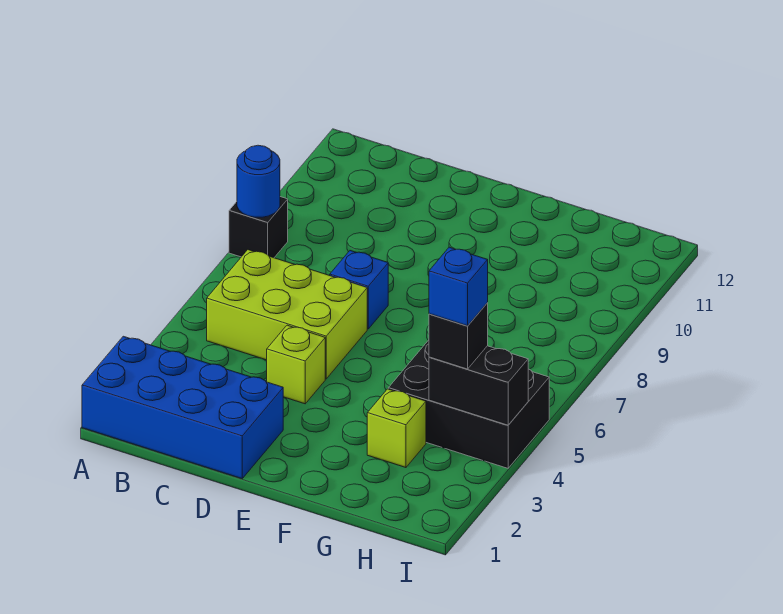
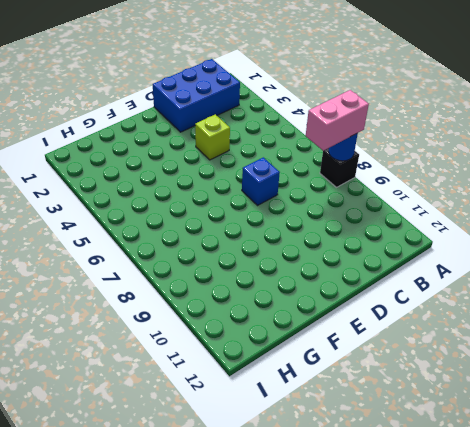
pink 1x2 brick [306,90,369,151] -> none
blue 2x3 brick [153,59,240,132] -> blue 2x4 brick [82,336,283,479]
none -> lime 2x3 brick [207,250,367,379]
none -> lime 1x1 brick [367,389,426,468]

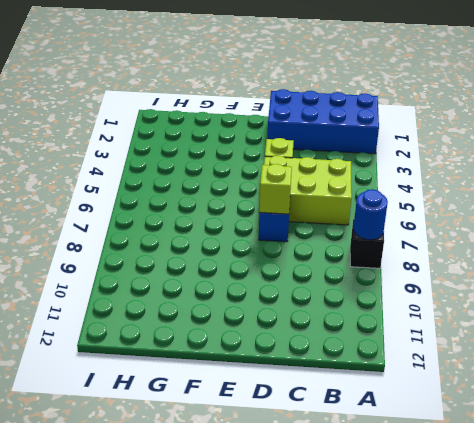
lime 1x1 brick [259,164,292,214] -> lime 1x1 brick moved to [367,389,426,468]
none -> black 2x3 brick [388,340,549,468]
none -> black 1x2 brick [429,346,528,425]

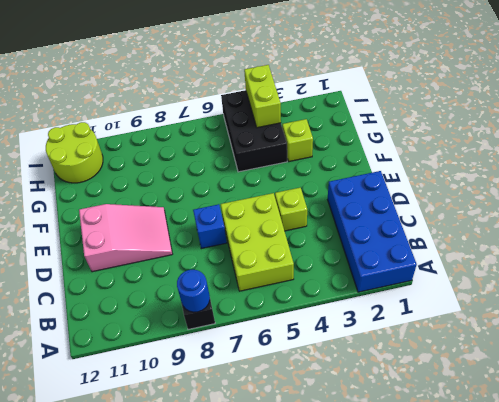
pink 2x3 slope [79,204,172,272] -> none
lime 1x2 brick [244,65,281,128] -> black 1x2 brick [429,346,528,425]
lime 2x2 round brick [46,122,103,183] -> none
none -> black 1x1 brick [429,303,488,369]
none -> blue 1x1 brick [429,247,488,326]

